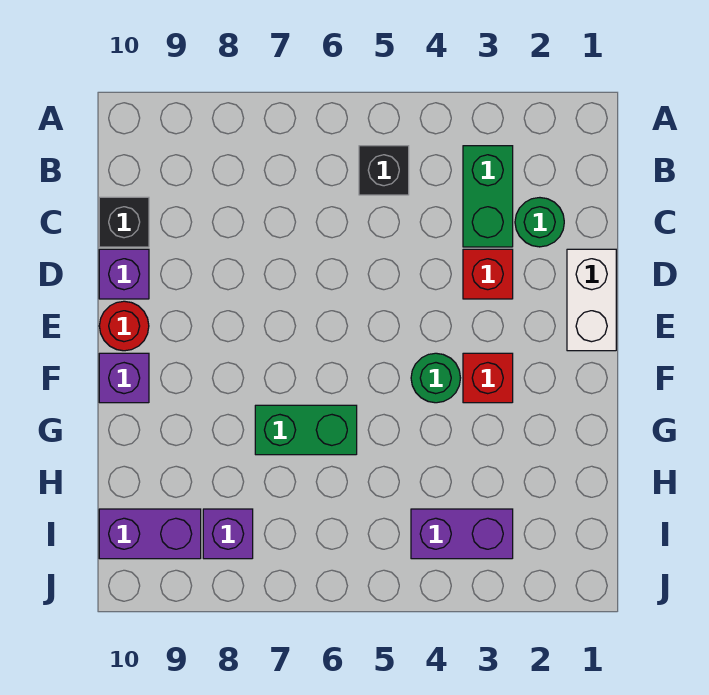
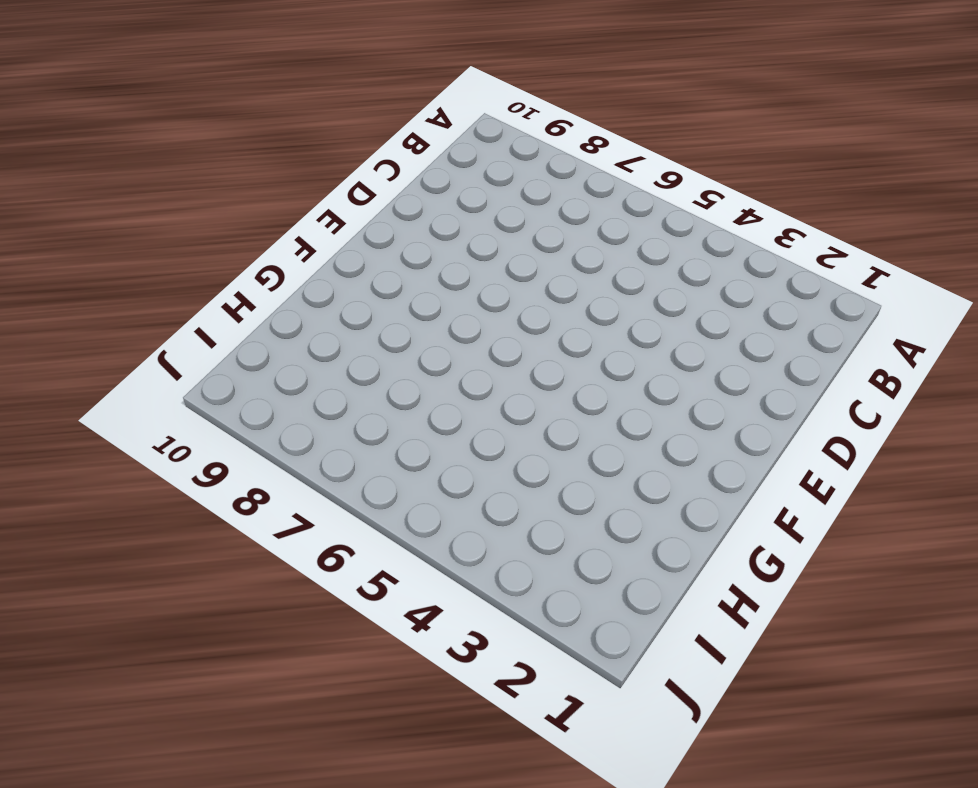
none -> green 1x2 brick [463,146,513,247]
none -> black 1x1 brick [359,146,409,195]
none -> green 1x1 round brick [515,198,564,247]

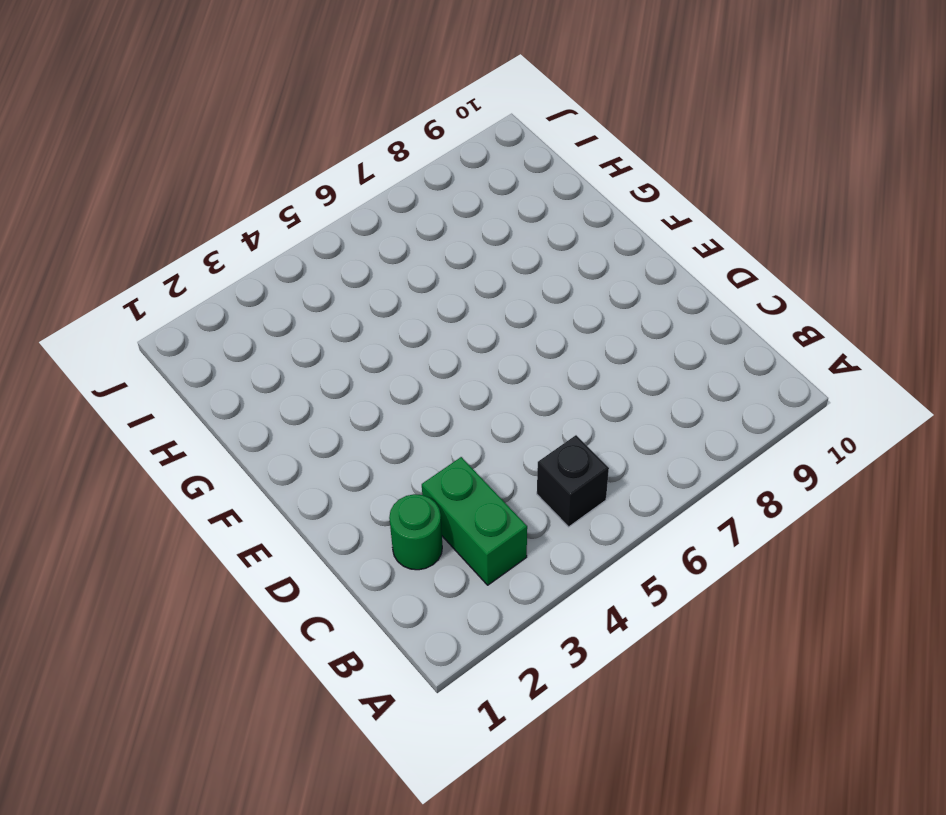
none -> black 1x1 brick [99,197,149,247]
none -> white 1x2 brick [567,249,616,351]
none -> red 1x1 brick [463,249,513,299]

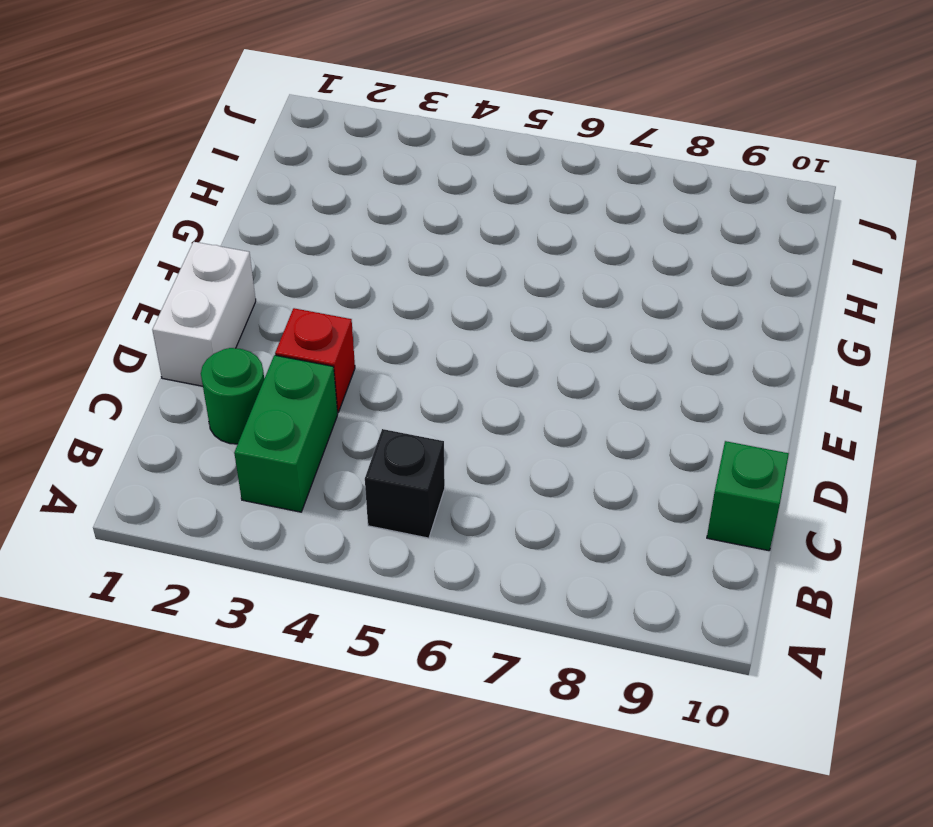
green 1x1 brick [707,441,789,551] -> black 1x1 brick [99,197,149,247]
none -> purple 1x1 brick [99,249,149,299]
none -> red 1x1 round brick [99,301,149,351]
none -> red 1x1 brick [463,353,513,403]

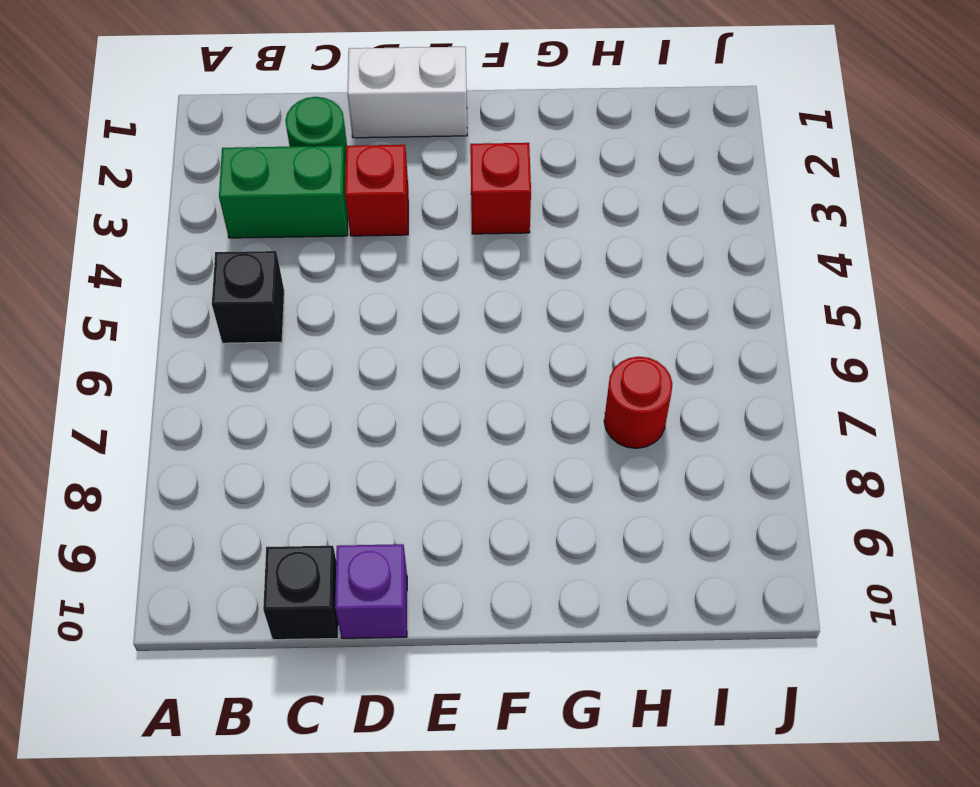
red 1x1 round brick [604,357,672,448] -> red 1x1 round brick moved to [99,301,149,351]
none -> green 1x1 round brick [411,353,460,403]
none -> purple 1x1 brick [99,353,149,403]
none -> green 1x2 brick [255,405,357,455]

